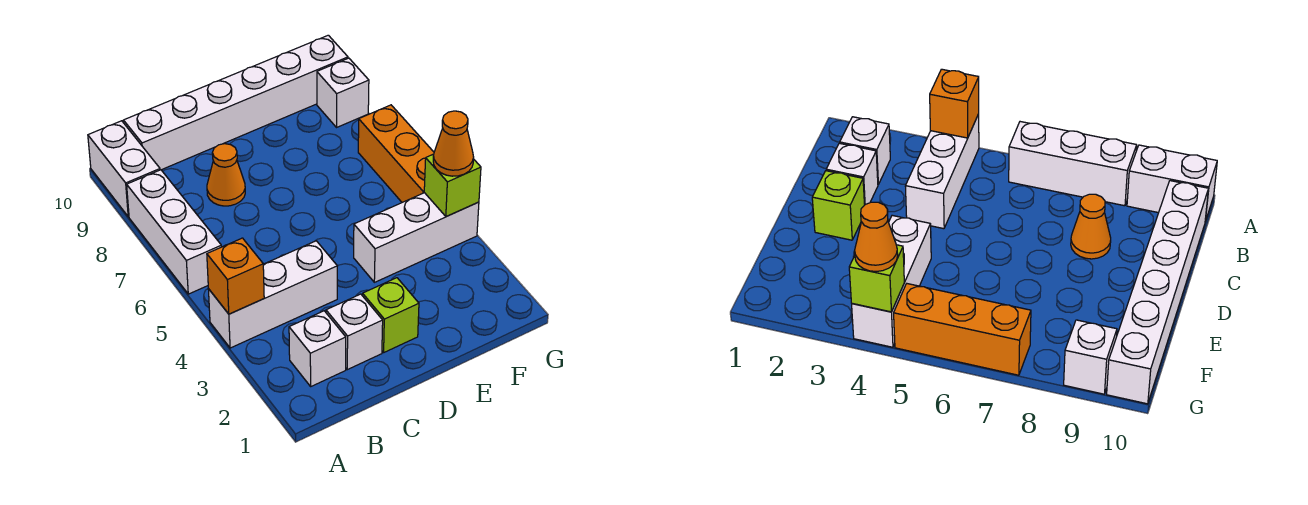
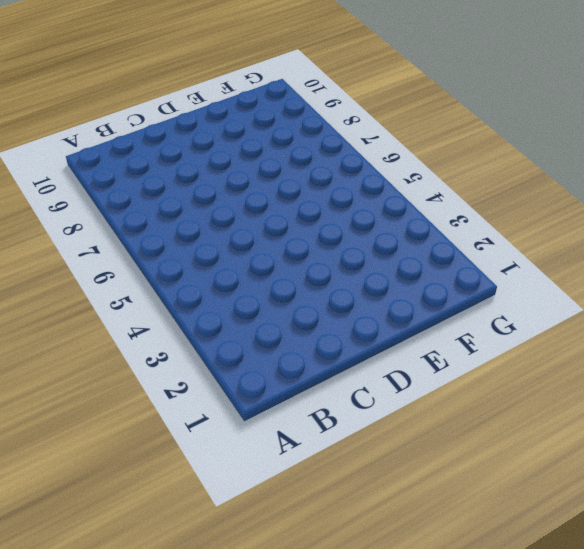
none -> white 1x3 brick [208,241,337,348]
none -> white 1x3 brick [127,170,221,294]
none -> white 1x2 brick [88,121,160,217]

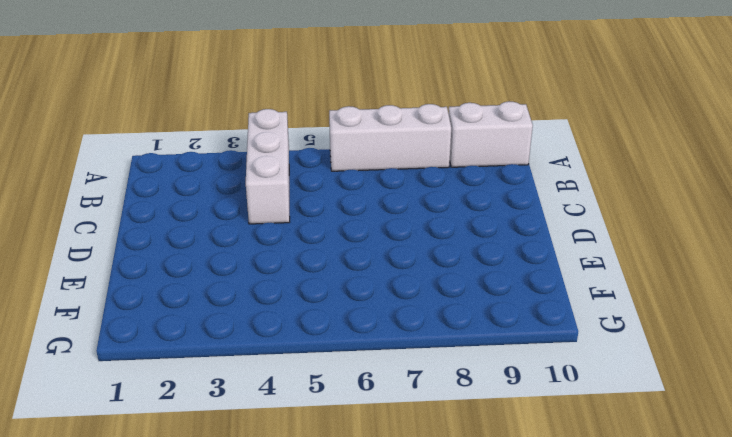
none -> white 1x1 brick [289,311,346,386]
none -> white 1x6 brick [124,35,348,170]
none -> white 1x1 brick [326,294,383,370]

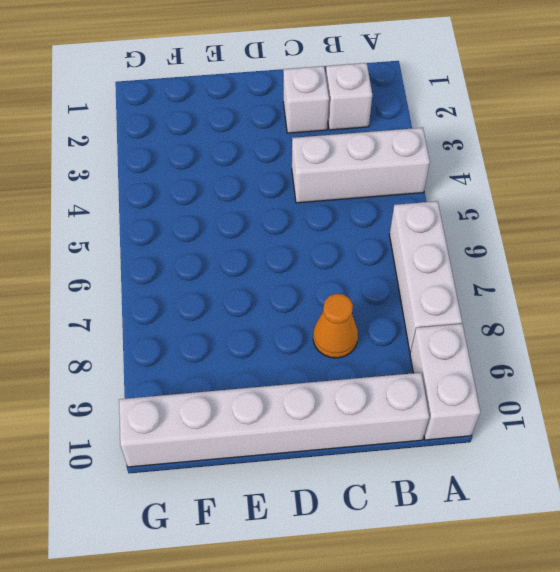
none -> lime 1x1 brick [363,278,419,352]
none -> white 1x3 brick [354,193,479,282]
none -> orange 1x3 brick [358,105,434,202]

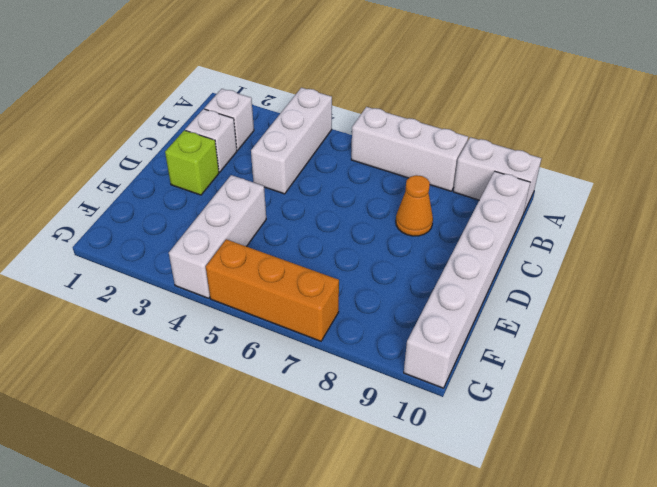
none -> white 1x1 brick [317,58,369,128]
none -> orange 1x1 brick [207,238,264,314]
none -> lime 1x1 brick [424,154,481,217]

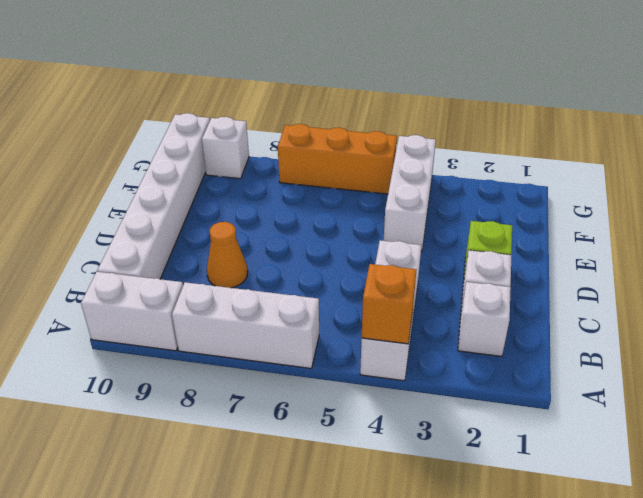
none -> lime 1x1 brick [424,154,481,217]
none -> orange 1x1 cone [433,111,474,176]

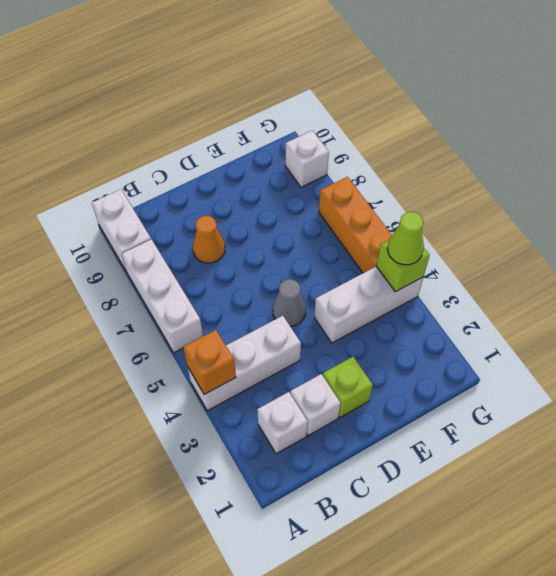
grey 1x1 cone [273,279,306,326] -> none
lime 1x1 cone [387,212,424,265] -> orange 1x1 cone [433,111,474,176]
none -> white 1x6 brick [124,35,348,170]

